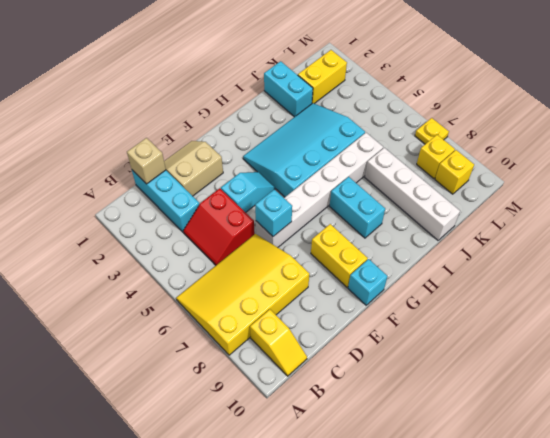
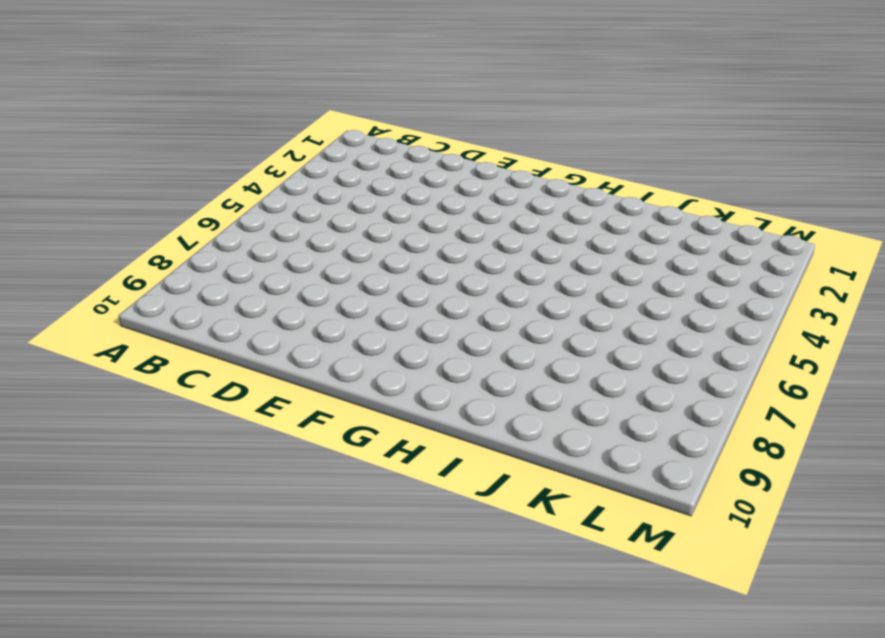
none -> yellow 3x4 slope [176,234,309,355]
none -> yellow 1x2 slope [250,309,307,376]
none -> cyan 1x3 brick [132,170,200,232]

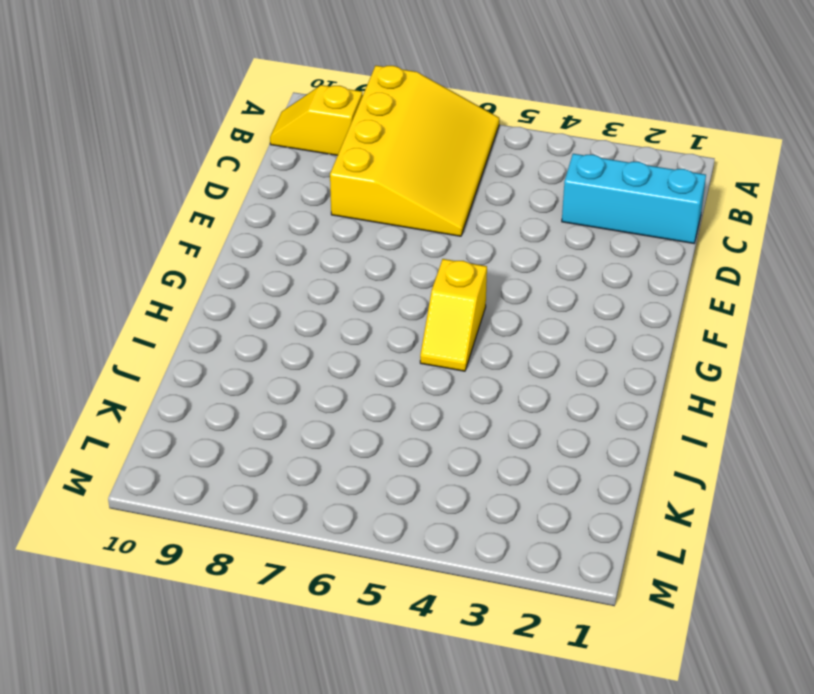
yellow 1x2 slope [420,259,487,371] -> cyan 3x4 slope [243,103,365,197]
none -> red 2x2 slope [183,188,255,265]
none -> tan 2x2 slope [164,141,223,196]
none -> cyan 1x2 slope [221,172,275,213]

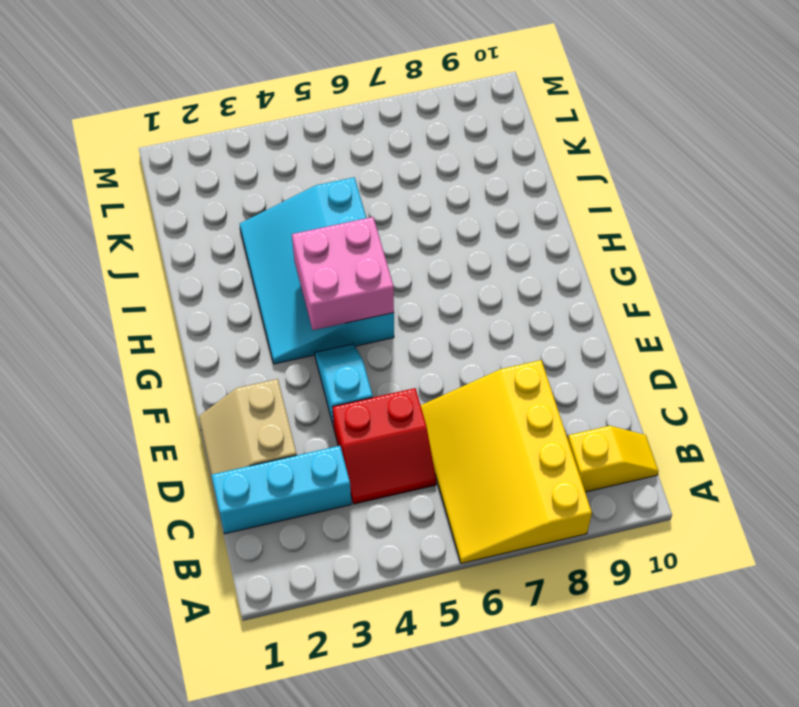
pink 2x2 brick [292,217,394,330] -> none
none -> white 1x6 brick [256,133,383,247]
none -> yellow 1x2 brick [311,224,368,287]
none -> cyan 1x1 brick [348,259,387,305]

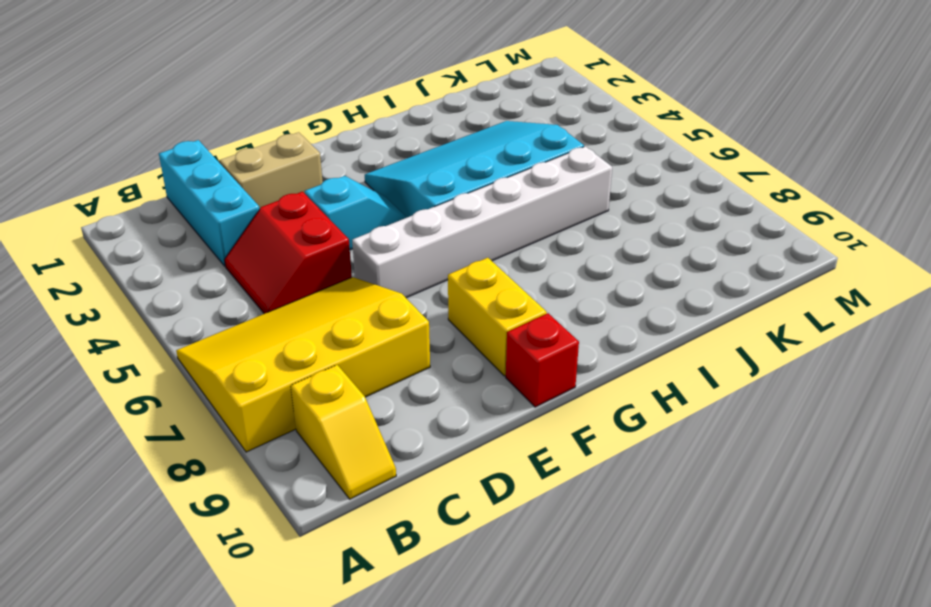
red 1x1 brick [506,313,579,407] -> cyan 1x1 brick [348,259,387,305]
none -> cyan 1x2 brick [330,177,385,238]
none -> cyan 1x2 brick [264,61,313,117]
none -> white 1x4 brick [365,148,460,240]

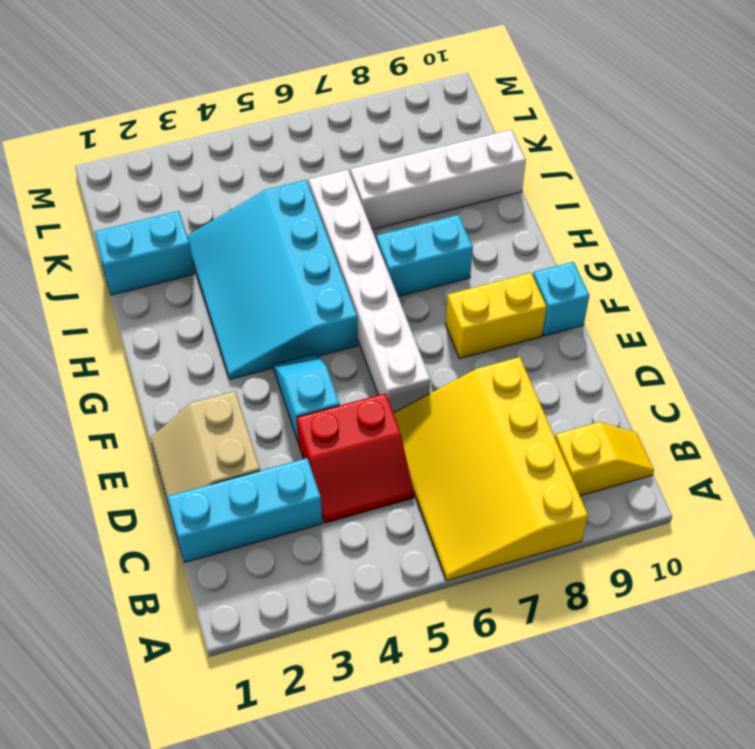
none -> yellow 1x2 brick [298,50,347,104]
none -> yellow 1x1 brick [417,135,455,179]
none -> yellow 1x1 brick [435,150,474,194]

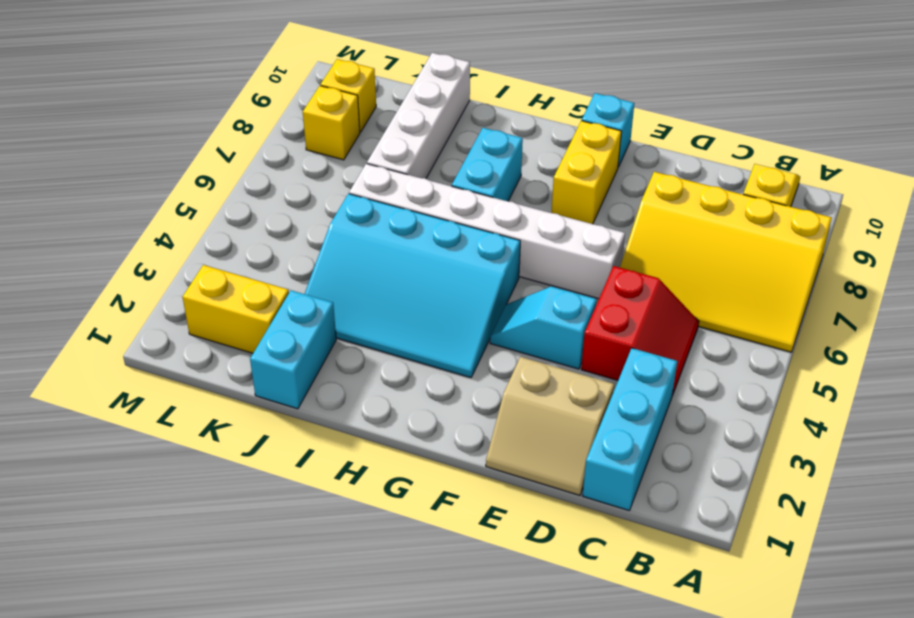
none -> yellow 1x1 plate [415,118,449,144]
none -> tan 1x1 brick [127,138,166,184]
none -> cyan 1x1 brick [255,189,292,237]

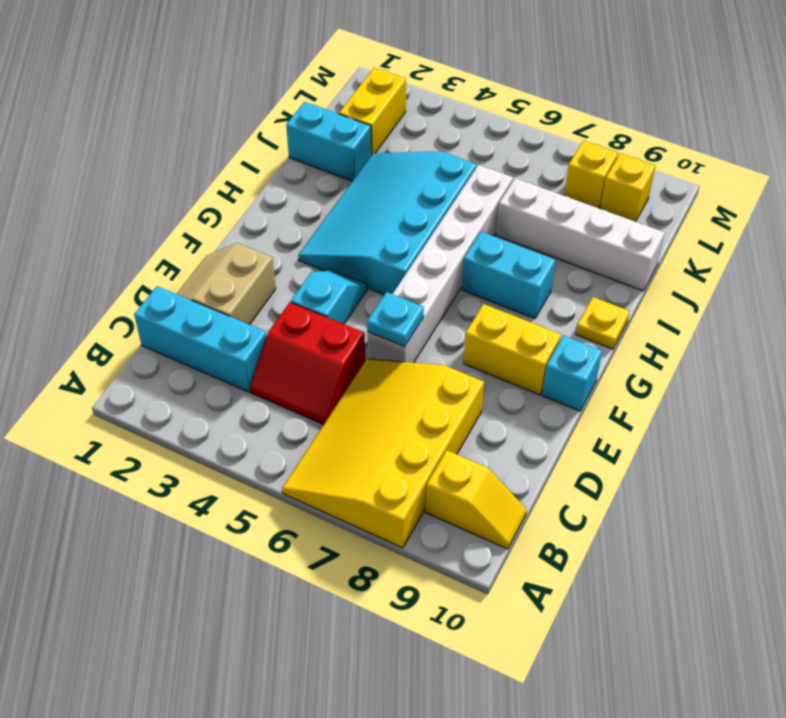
cyan 1x1 plate [367,292,424,347] -> cyan 1x1 brick [255,189,292,237]
yellow 1x1 plate [576,297,630,349] -> yellow 1x1 plate moved to [415,118,449,144]
none -> tan 1x1 brick [127,138,166,184]

